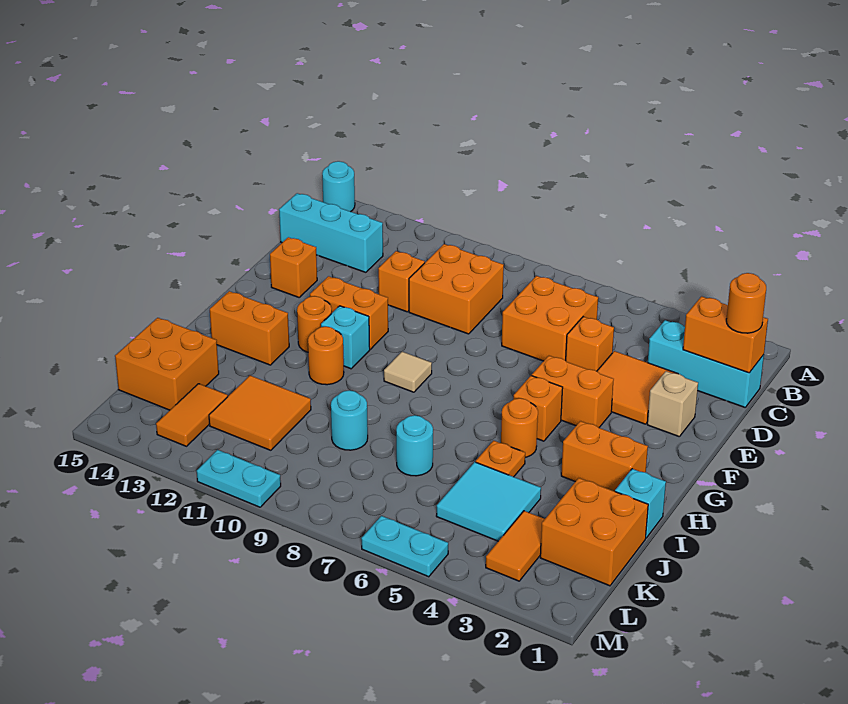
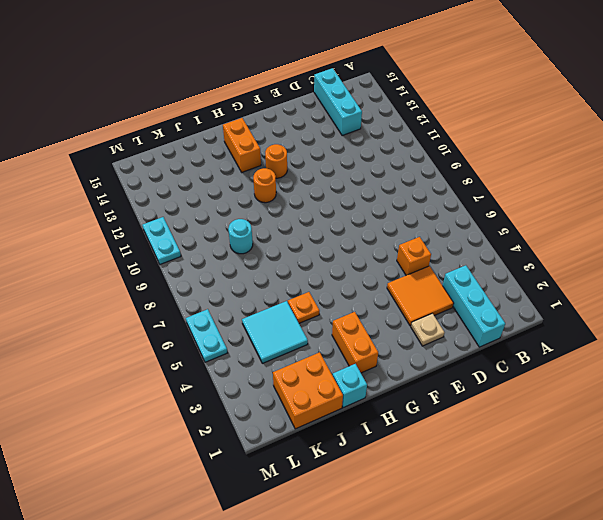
tan 1x1 plate [411,313,444,346] -> tan 1x1 brick [647,371,698,437]
none -> cyan 1x1 round brick [322,161,355,212]
none -> orange 2x2 brick [502,276,598,361]
none -> orange 2x2 brick [409,244,504,334]
none -> orange 1x1 brick [378,251,425,312]

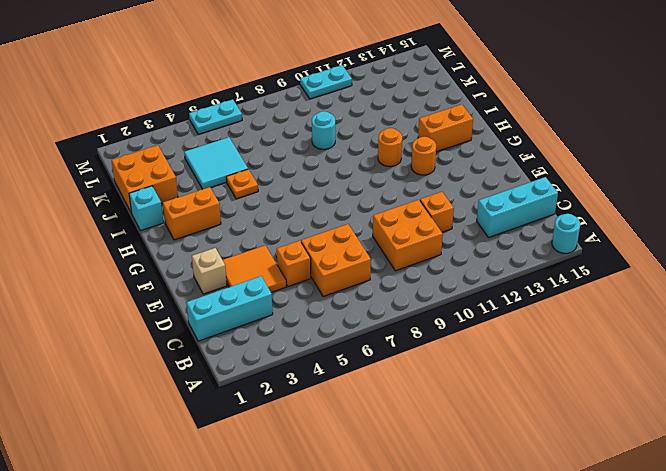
none -> orange 1x1 brick [270,237,317,297]
none -> orange 1x2 brick [532,356,614,428]
none -> orange 1x2 brick [310,276,388,349]
none -> orange 1x1 brick [513,376,563,441]

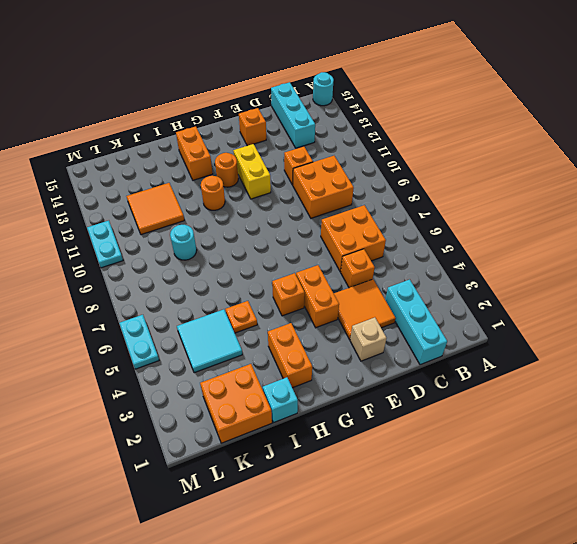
yellow 1x2 brick [233,144,271,199] -> orange 1x2 brick [310,276,388,349]
none -> tan 1x1 tile [384,352,432,392]
none -> cyan 1x1 brick [321,306,370,369]
none -> orange 1x1 round brick [501,398,538,457]
none -> cyan 1x1 round brick [396,415,433,476]

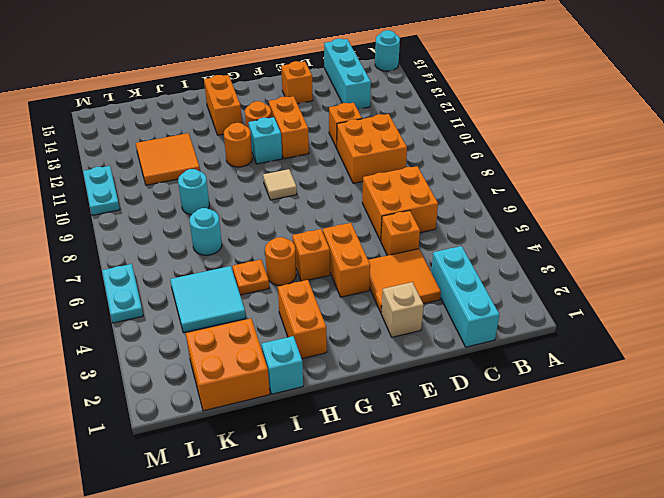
none -> orange 2x2 brick [115,318,219,410]
none -> orange 1x2 tile [486,511,545,581]
none -> orange 1x2 tile [156,384,228,446]
none -> orange 1x2 brick [683,296,768,373]

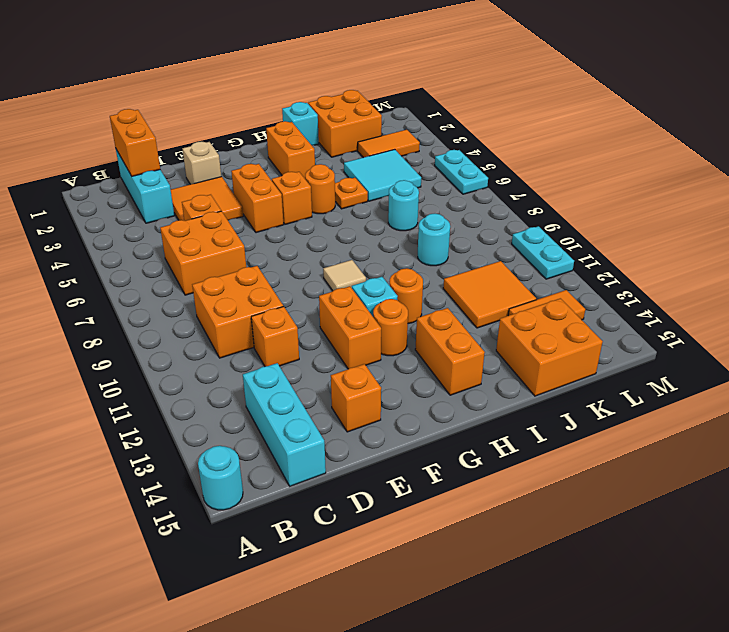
none -> orange 1x1 round brick [726,273,766,333]

